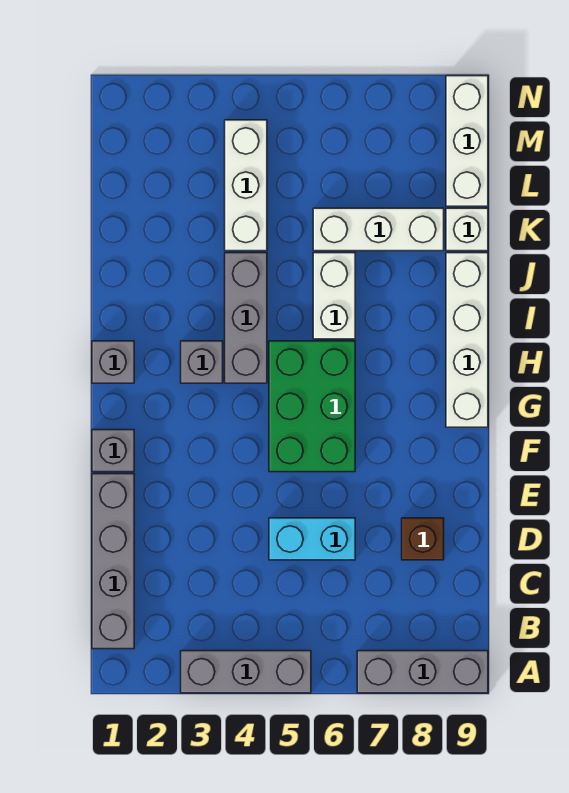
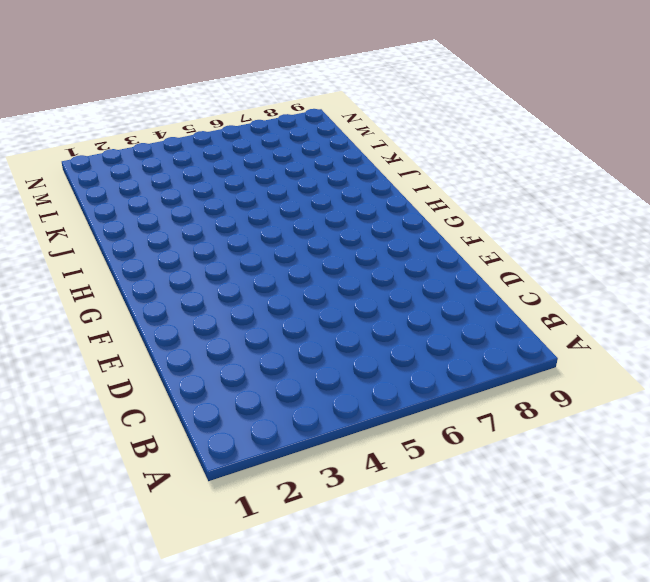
none -> grey 1x3 brick [181,651,311,693]
none -> grey 1x3 brick [357,651,488,693]
none -> grey 1x4 brick [92,474,134,649]

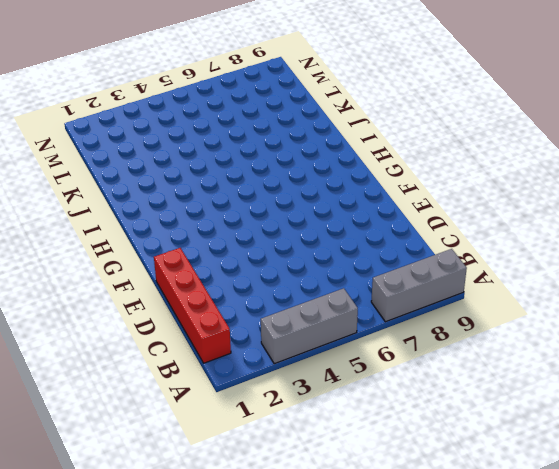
red 1x4 brick [154,248,231,363] -> grey 1x4 brick [92,474,134,649]
none -> cyan 1x2 brick [269,518,355,560]
none -> brown 1x1 brick [402,518,444,560]
none -> grey 1x1 brick [92,430,134,472]

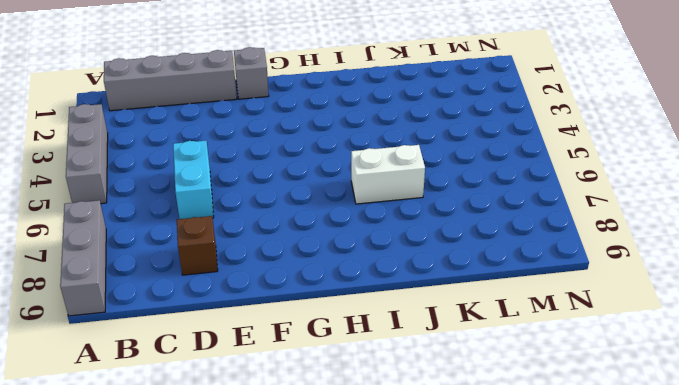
none -> green 2x3 brick [269,341,355,472]
none -> white 1x4 brick [446,253,488,427]
none -> grey 1x1 brick [92,341,134,383]

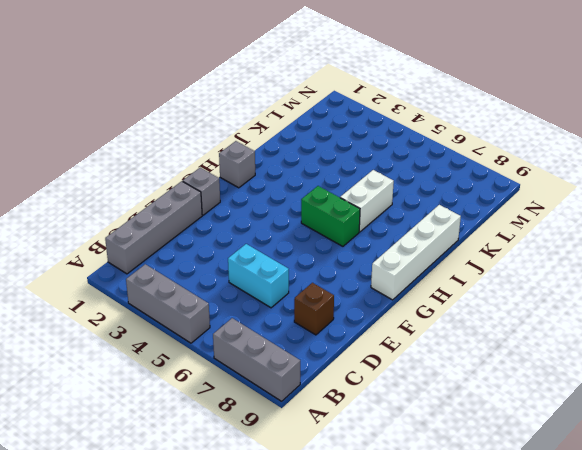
green 1x2 brick [301,186,360,246] -> green 2x3 brick [269,341,355,472]
none -> grey 1x1 brick [181,341,223,383]
none -> grey 1x3 brick [225,253,267,383]
none -> white 1x3 brick [225,120,267,251]

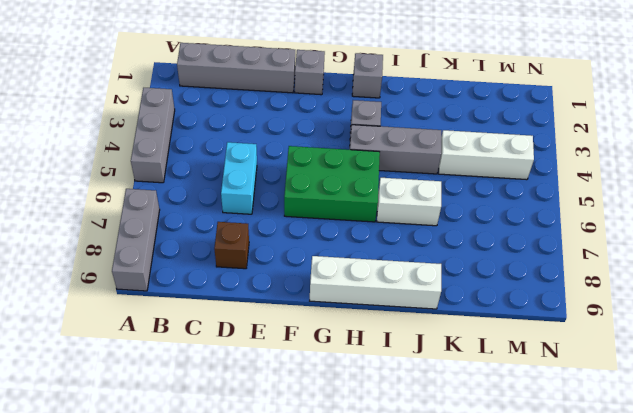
none -> white 1x3 brick [313,208,444,251]
none -> white 1x1 brick [446,208,488,251]
none -> white 1x3 brick [446,76,488,206]

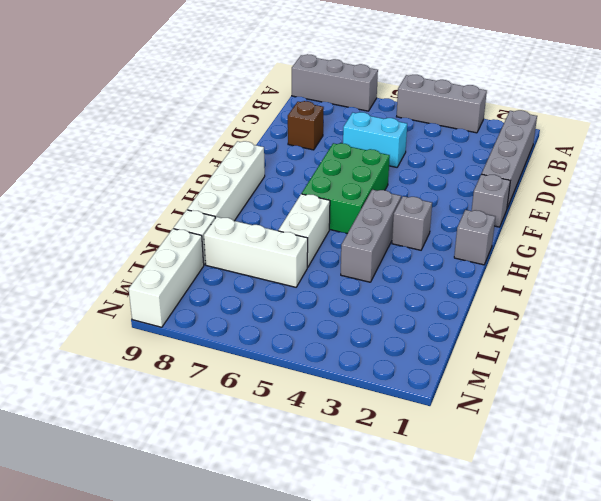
none -> white 1x3 brick [225,120,267,251]

